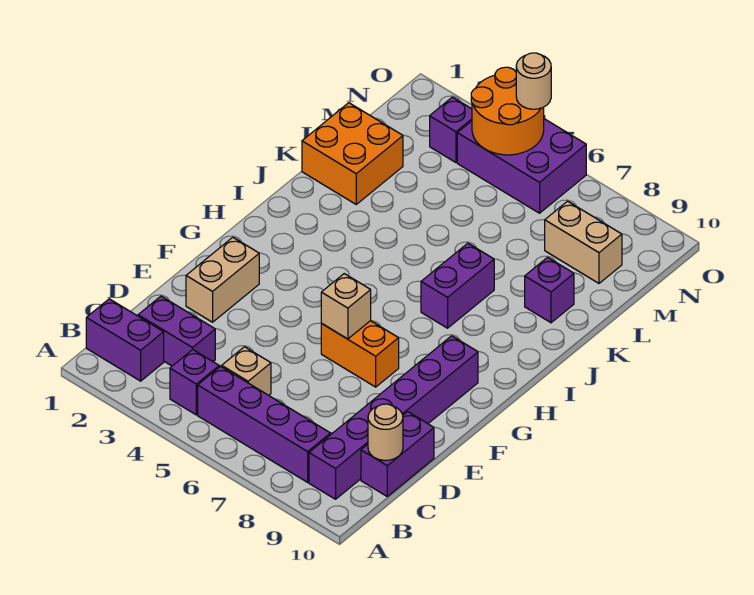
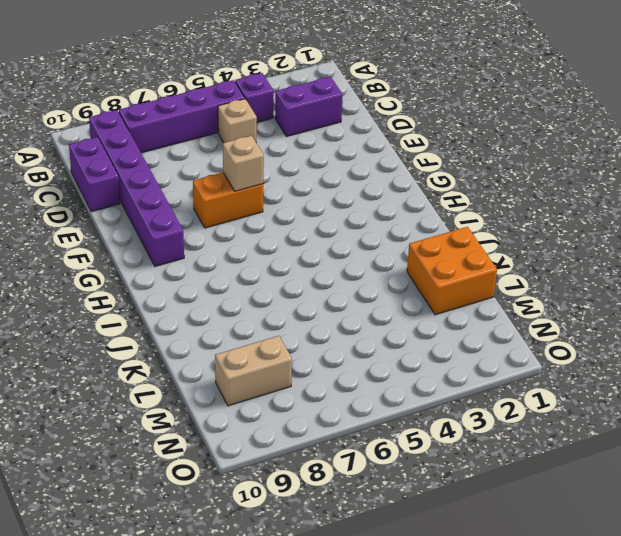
none -> purple 1x2 brick [86,299,164,381]
none -> tan 1x2 brick [186,237,259,322]
none -> purple 1x2 brick [421,243,494,328]

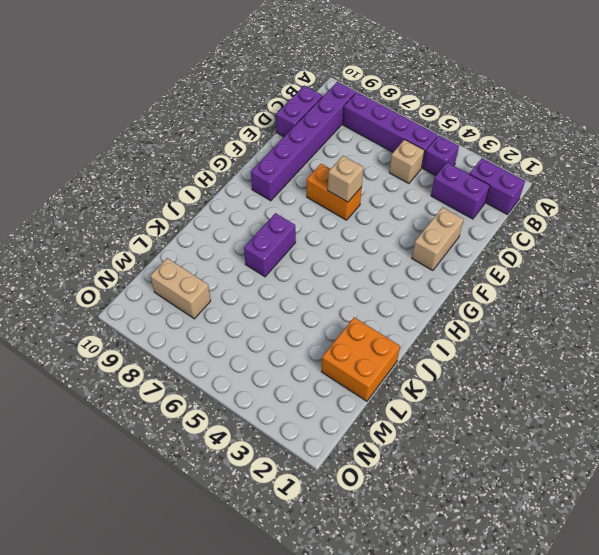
none -> purple 1x1 brick [525,257,574,323]
none -> purple 1x1 brick [430,97,472,162]
none -> purple 2x3 brick [457,119,586,213]

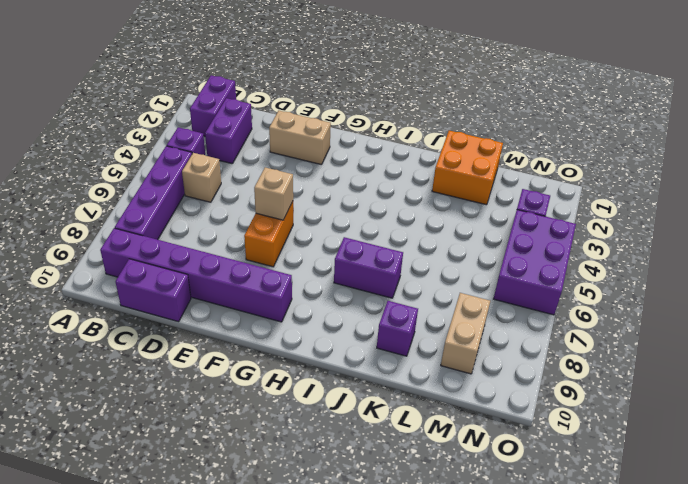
none -> tan 1x1 round brick [368,404,403,460]
none -> orange 2x2 round brick [471,67,544,155]
none -> tan 1x1 round brick [516,53,551,109]

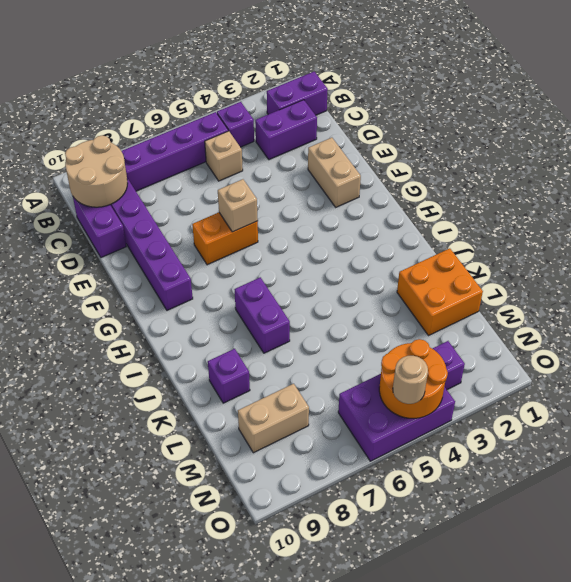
tan 2x2 round brick [65,135,128,207] -> tan 1x1 round brick [368,404,403,460]

